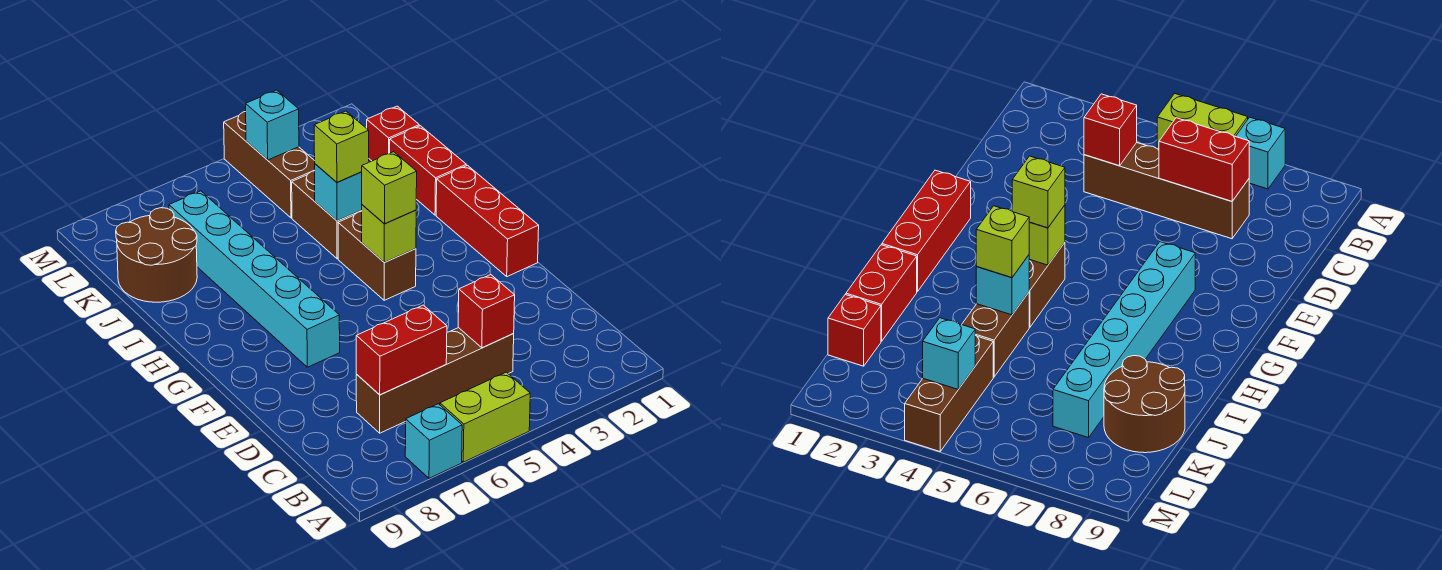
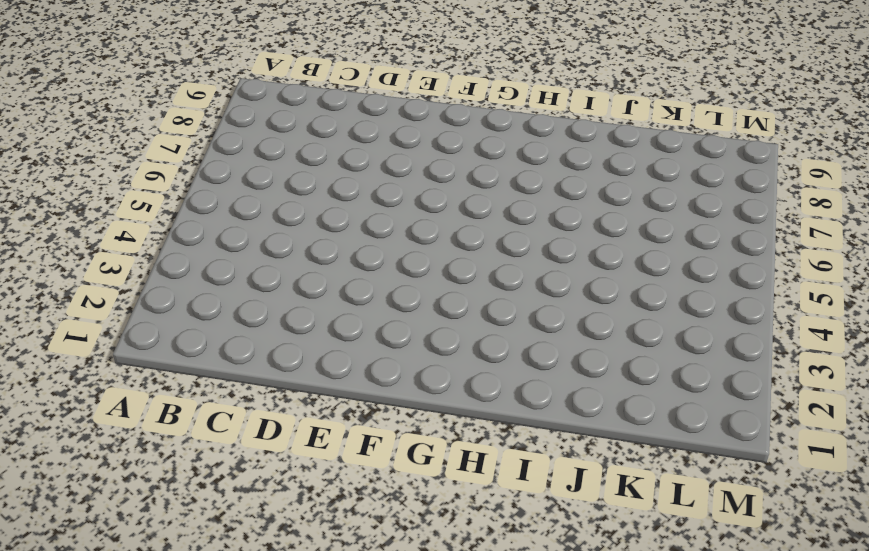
none -> lime 1x2 brick [440,372,530,462]
none -> cyan 1x1 brick [405,404,462,478]
none -> brown 1x4 brick [356,328,514,433]

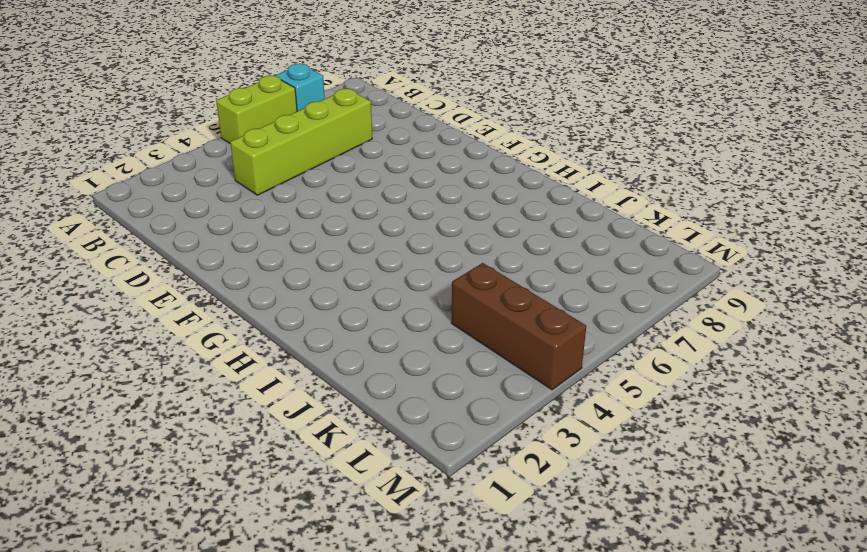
lime 1x4 brick [230,89,372,195] -> brown 1x4 brick [356,328,514,433]
none -> red 1x3 brick [436,165,539,277]
none -> cyan 1x6 brick [169,191,340,367]
none -> brown 1x2 brick [338,211,416,300]

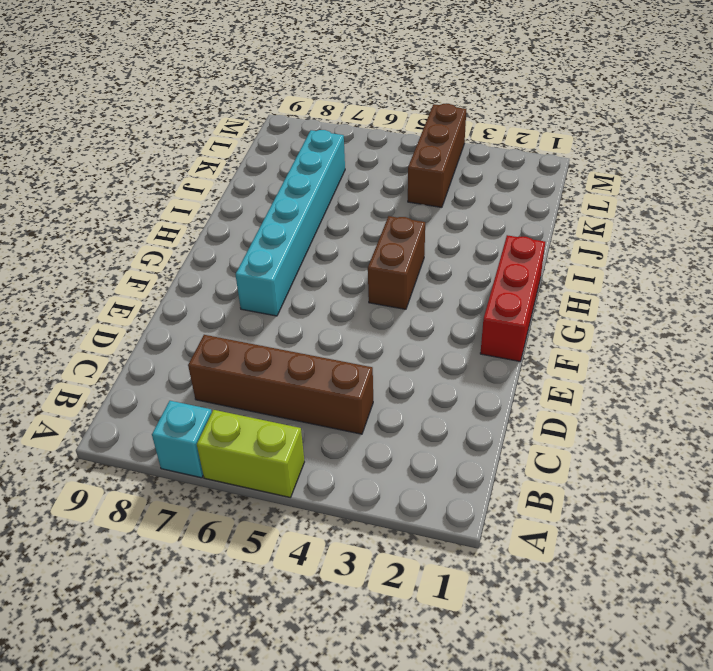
none -> red 1x2 brick [390,126,466,215]
none -> brown 1x2 brick [292,171,361,259]
none -> brown 2x2 round brick [116,208,197,302]

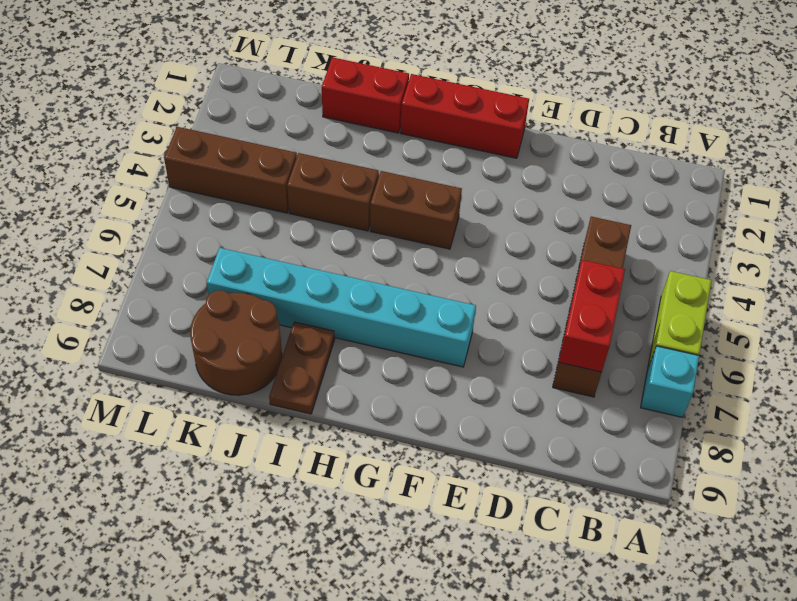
brown 1x2 plate [269,322,335,414] -> none
none -> red 1x1 brick [367,106,419,161]
none -> red 1x1 brick [458,275,515,348]
none -> lime 1x1 brick [361,205,416,262]

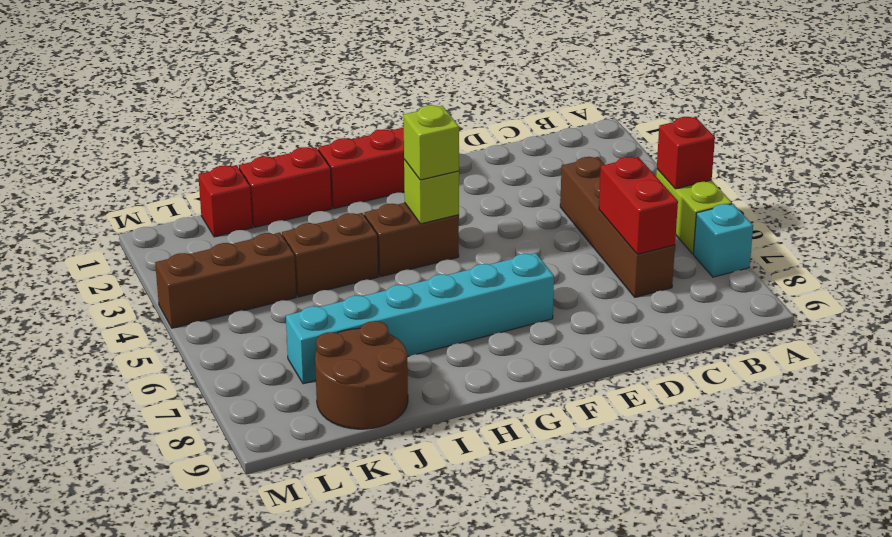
red 1x1 brick [657,117,715,189] -> red 1x1 brick moved to [458,275,515,348]
none -> cyan 1x1 brick [315,164,362,221]
none -> cyan 1x1 brick [246,90,299,160]
none -> lime 1x1 brick [314,111,369,182]

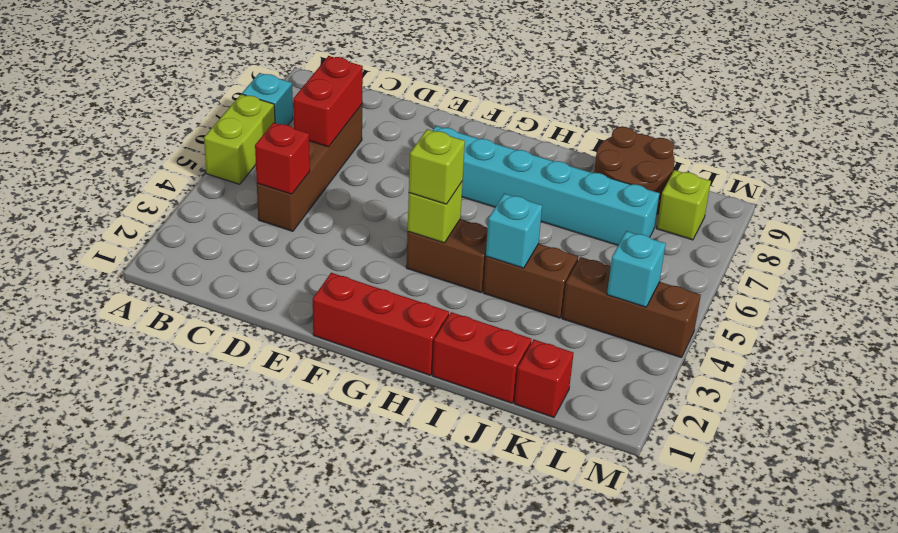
lime 1x1 brick [657,170,711,240] -> lime 1x1 brick moved to [314,111,369,182]

